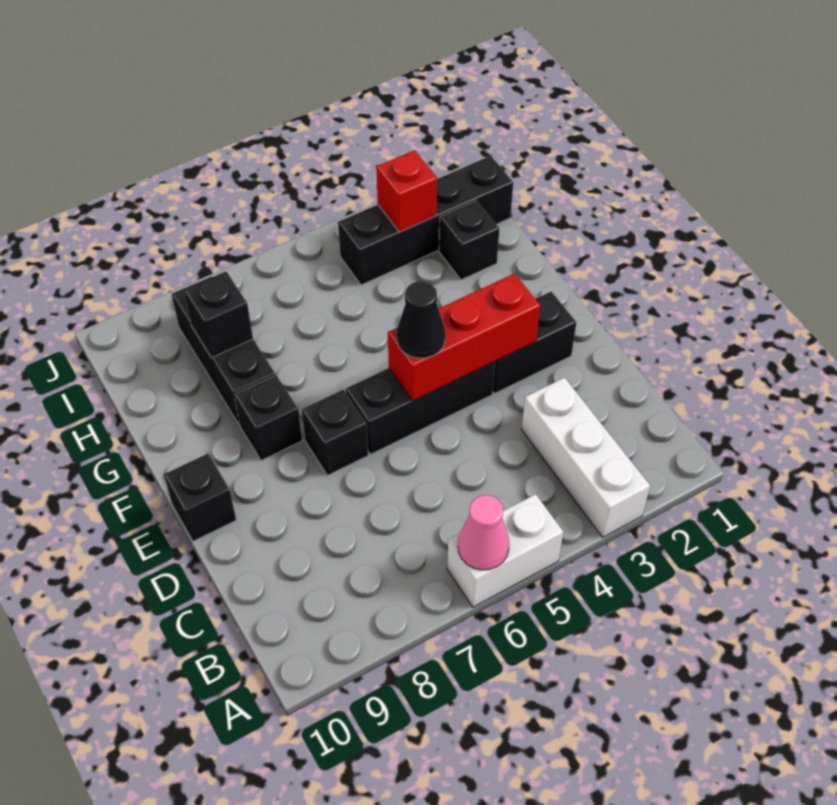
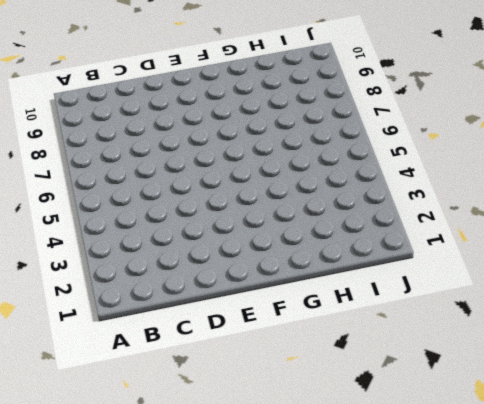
none -> white 1x3 brick [521,378,650,537]
none -> white 1x2 brick [447,494,563,607]
none -> black 1x2 brick [493,292,576,393]

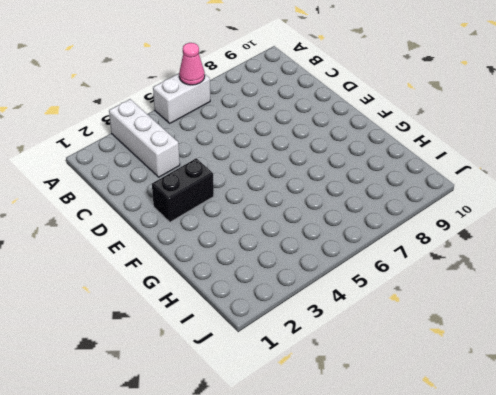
none -> black 1x3 brick [346,362,495,454]
none -> black 1x1 brick [302,390,368,475]
none -> black 1x1 brick [164,454,236,541]

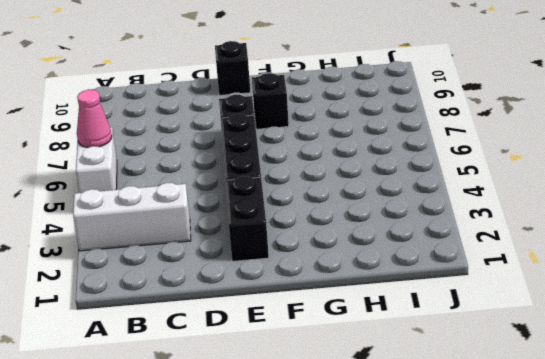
none -> black 1x3 brick [172,276,276,425]
none -> black 1x1 brick [439,201,499,280]
none -> black 1x4 brick [338,156,513,285]

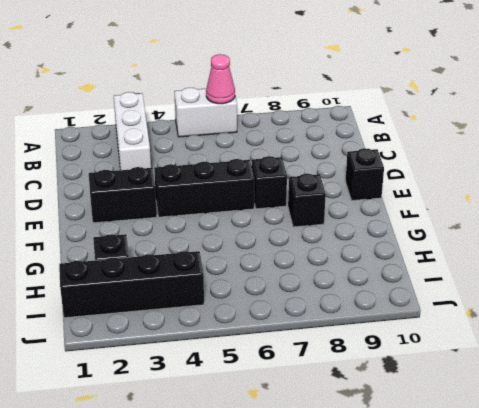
none -> black 1x3 brick [172,276,276,425]
none -> red 1x3 brick [388,274,540,401]
none -> black 1x1 brick [184,272,253,358]

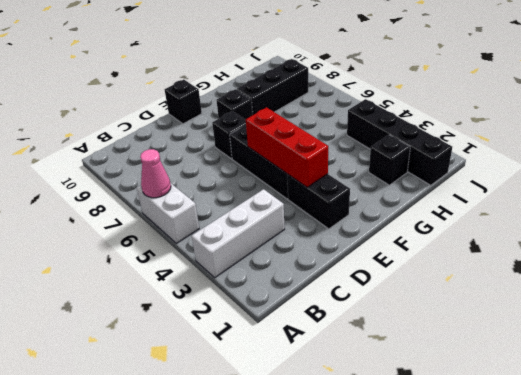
none -> black 1x1 brick [184,272,253,358]
none -> red 1x1 brick [376,150,437,232]
none -> black 1x1 cone [397,281,445,358]

